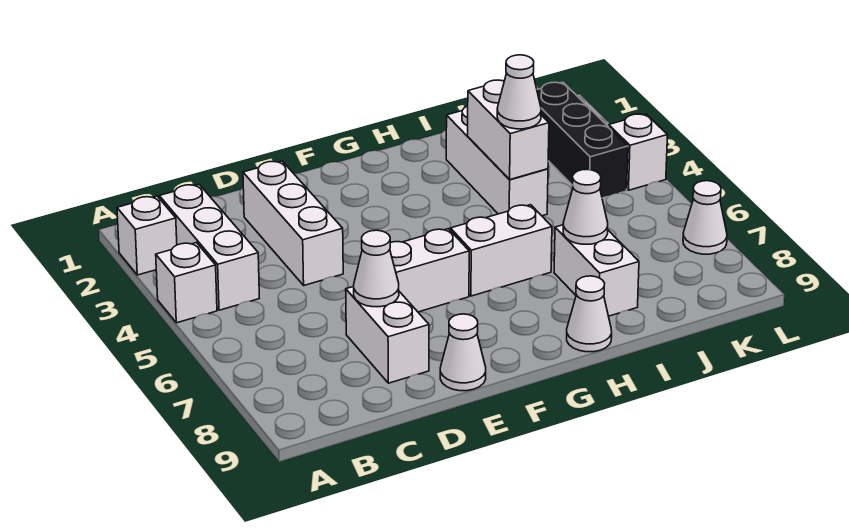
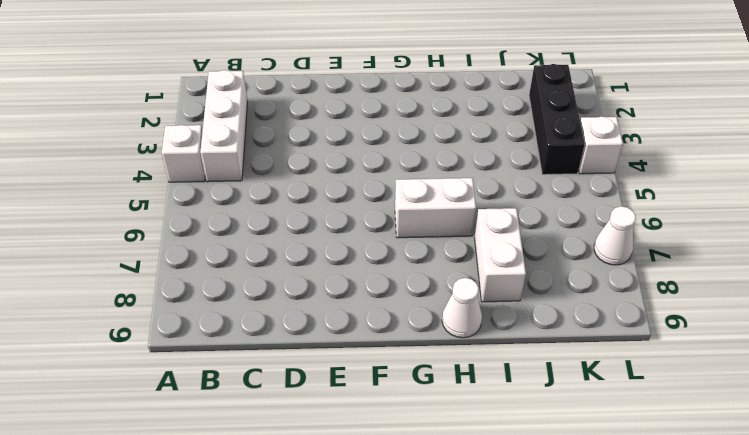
none -> white 1x1 brick [117,196,177,275]
none -> white 1x3 brick [243,161,343,285]
none -> white 1x2 brick [346,286,429,383]

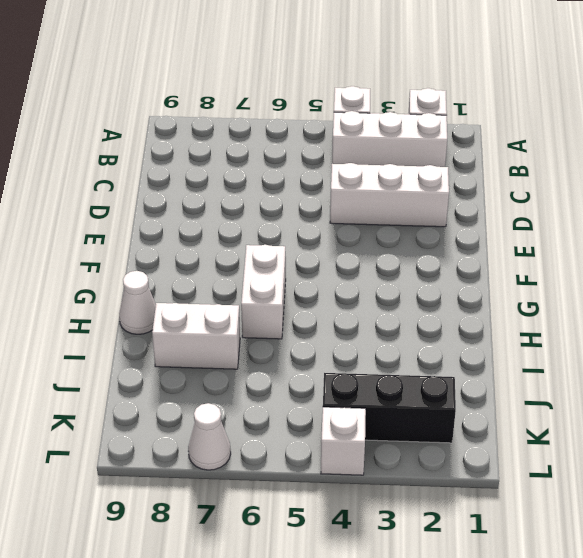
none -> white 1x2 brick [346,286,429,383]
none -> white 1x2 brick [390,229,469,312]
none -> white 1x1 cone [440,314,486,391]

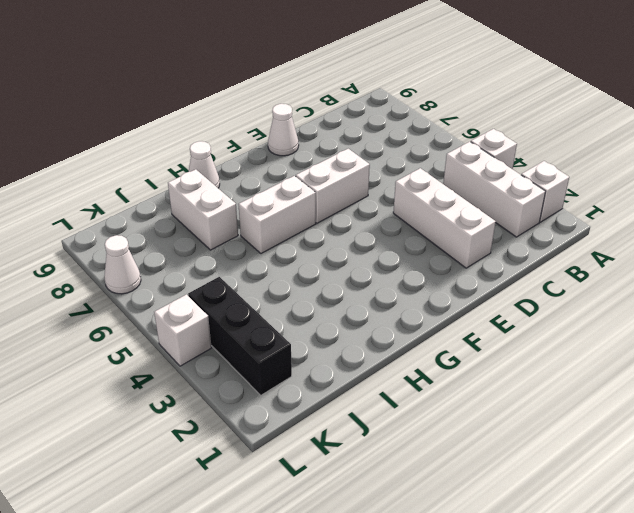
none -> white 1x2 brick [346,286,429,383]
none -> white 1x3 brick [446,106,548,216]
none -> white 1x1 cone [354,230,399,307]

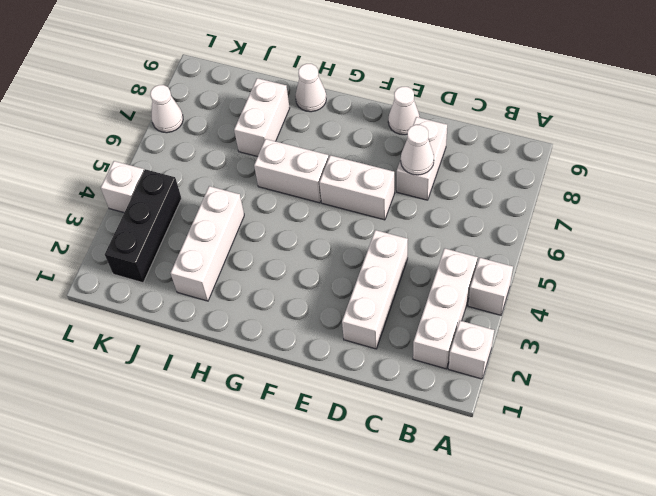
none -> white 1x2 brick [468,80,549,180]
none -> white 1x1 cone [563,170,608,244]
none -> white 1x1 cone [497,55,541,129]

